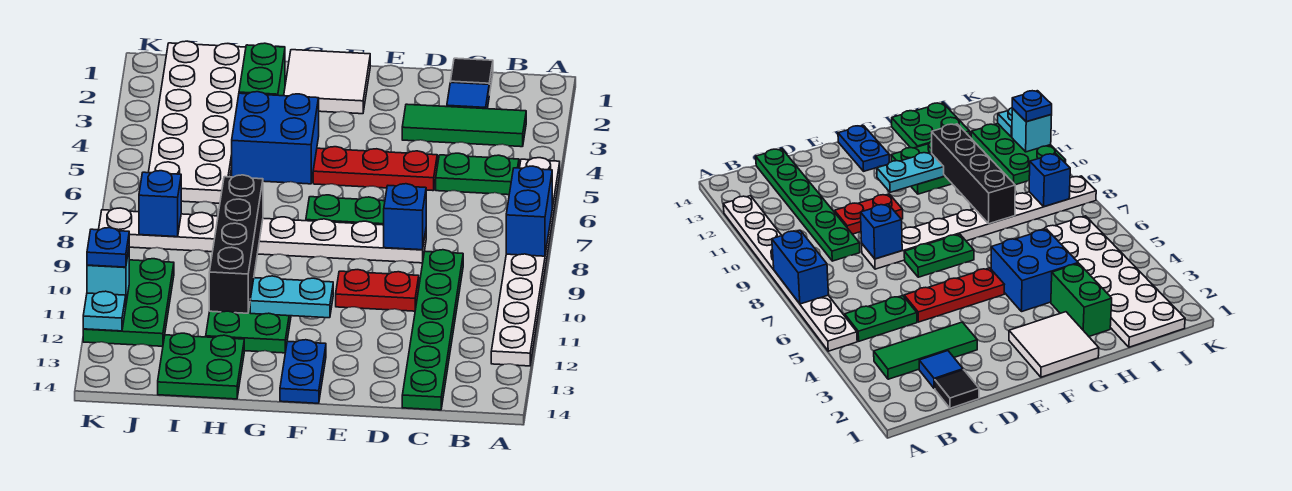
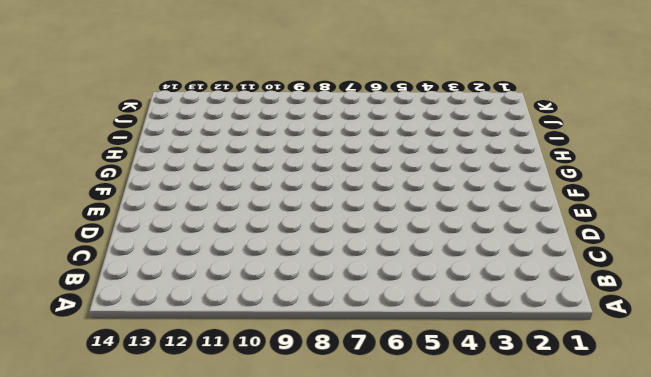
none -> white 1x8 plate [491,158,560,366]
none -> green 1x3 tile [402,104,526,147]
none -> green 1x2 plate [436,153,519,195]

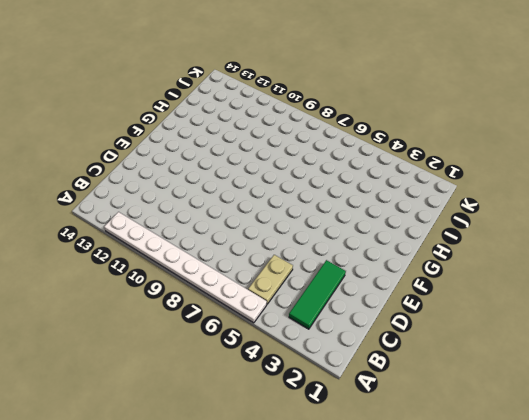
tan 1x2 plate [248,255,293,304] -> green 1x2 plate [436,153,519,195]
none -> black 1x1 tile [451,58,493,95]
none -> blue 1x1 tile [447,82,489,109]
none -> green 1x6 plate [402,250,463,410]

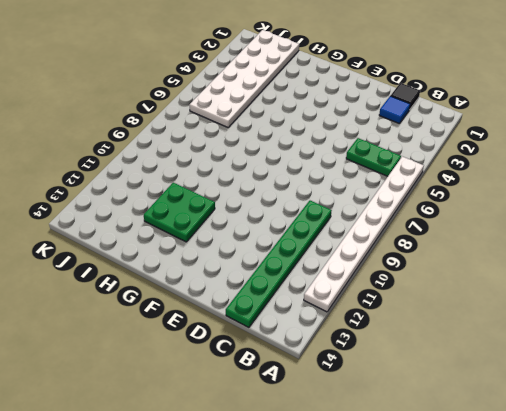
none -> green 1x3 tile [402,104,526,147]
none -> red 1x3 plate [313,147,437,191]
none -> white 1x8 plate [99,208,426,263]

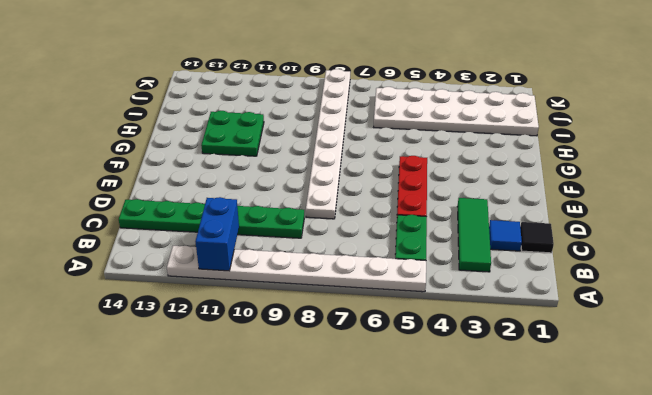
blue 1x2 brick [195,197,239,271] -> blue 1x2 brick turned to [506,166,552,256]
none -> red 1x2 plate [336,270,419,311]
none -> green 1x2 plate [306,195,385,225]
none -> white 2x2 tile [284,50,370,114]

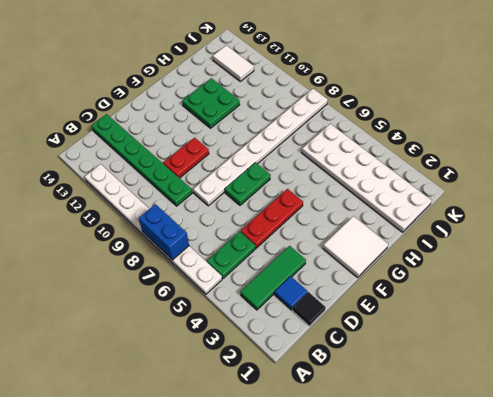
white 1x2 tile [213,45,254,81] -> green 2x3 plate [83,259,174,346]
none -> blue 1x2 plate [280,340,326,403]
none -> blue 2x2 brick [232,92,319,184]
none -> green 1x2 brick [239,43,285,96]

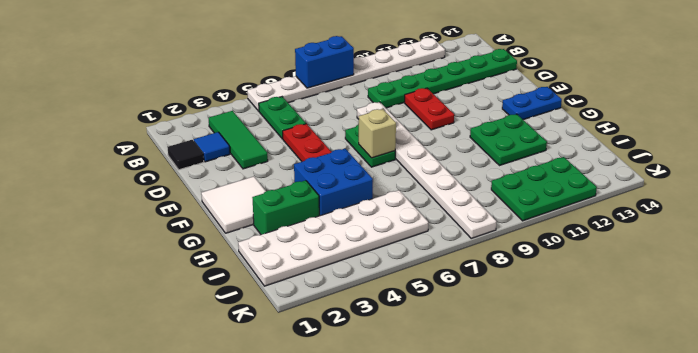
tan 1x1 brick [359,109,396,158] -> none
none -> green 2x2 plate [158,333,244,399]
none -> blue 1x1 brick [384,184,426,250]
none -> cyan 1x2 plate [250,276,333,318]

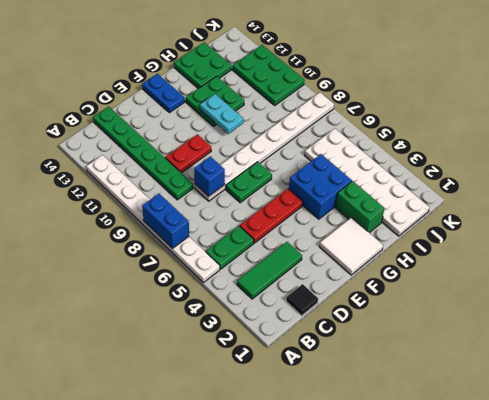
cyan 1x2 plate [200,94,243,134] -> cyan 1x2 plate turned to [250,276,333,318]
none -> blue 1x1 tile [447,82,489,109]
none -> black 1x4 brick [209,175,263,313]
none -> blue 1x1 brick [139,171,181,237]

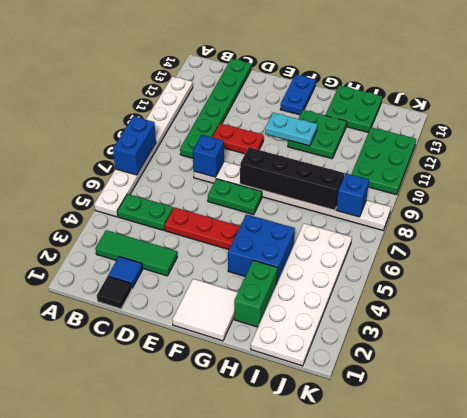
black 1x4 brick [240,147,344,210] -> black 1x4 brick turned to [209,175,263,313]
none -> cyan 1x1 brick [87,250,129,303]
none -> cyan 1x1 plate [83,291,126,331]
none -> blue 1x1 plate [87,228,129,267]

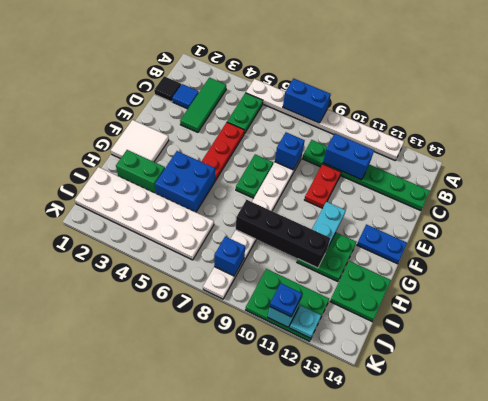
blue 1x2 brick [323,134,374,180] -> none

